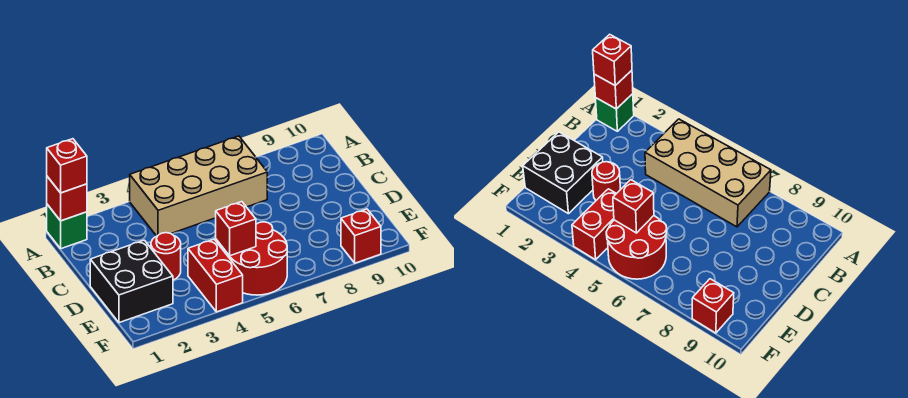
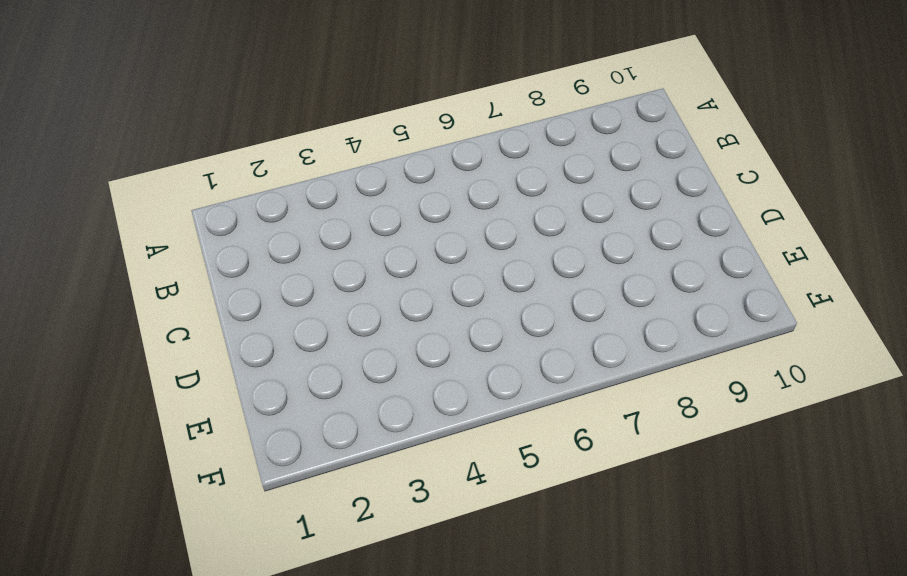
none -> green 1x1 brick [47,204,87,249]
none -> tan 2x4 brick [130,136,267,236]

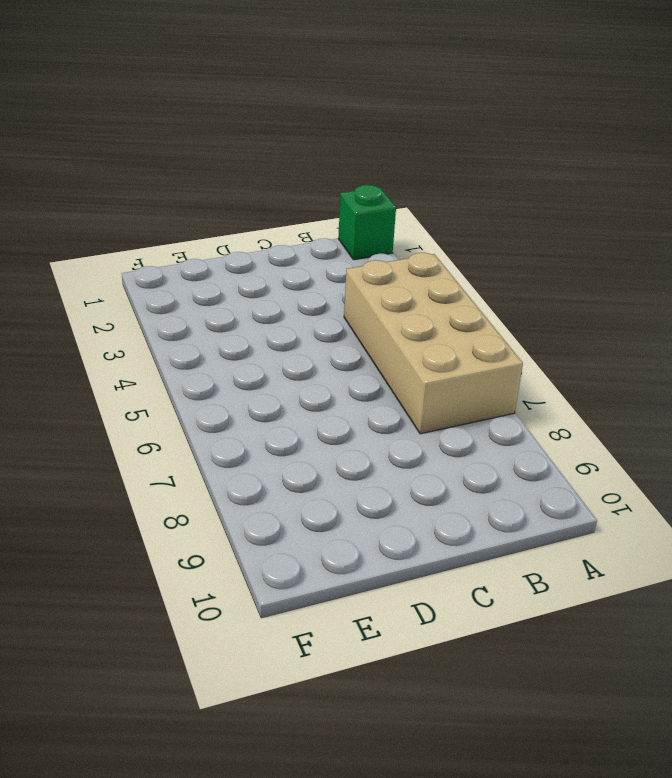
none -> black 2x2 brick [90,240,173,323]
none -> red 1x1 round brick [151,233,181,280]

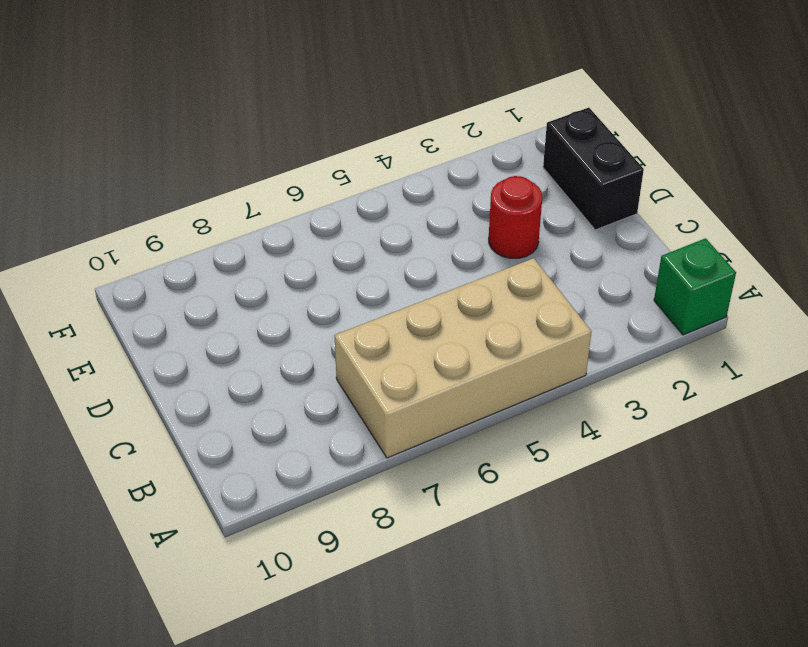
black 1x2 brick [543,108,644,230] -> black 2x2 brick [90,240,173,323]
none -> red 1x2 brick [188,239,243,312]
none -> red 2x2 round brick [226,222,287,295]

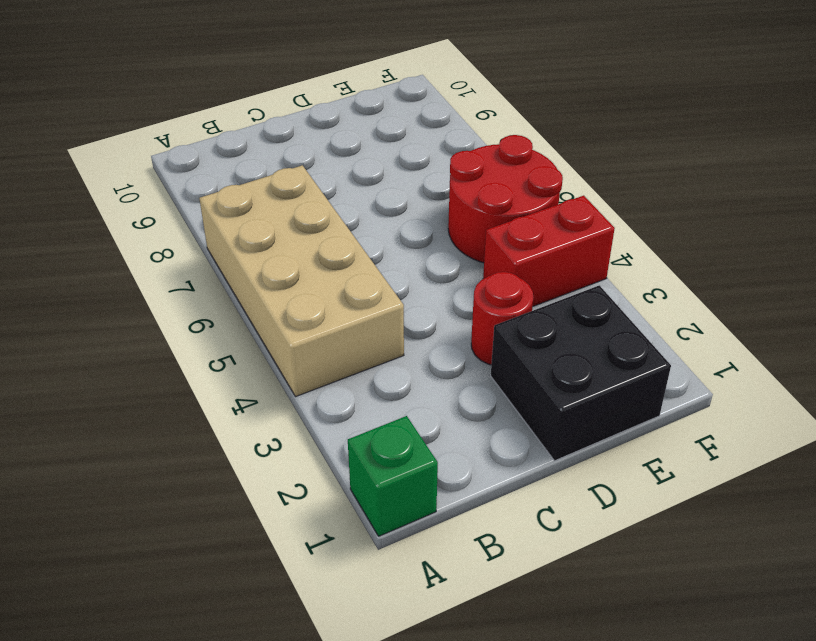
none -> red 1x1 brick [341,209,381,263]
none -> red 1x1 brick [47,177,87,221]

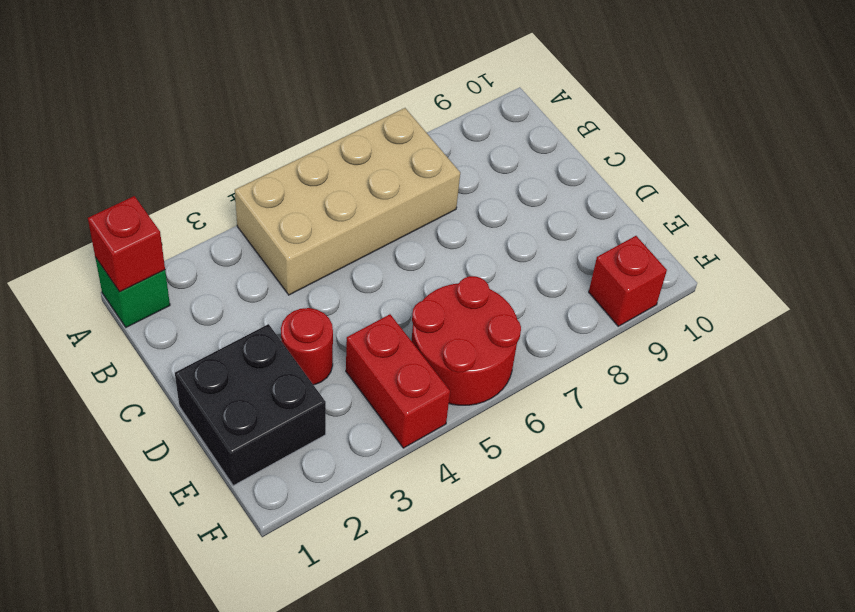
none -> red 1x1 brick [216,202,256,256]
none -> red 1x1 brick [47,139,87,193]

